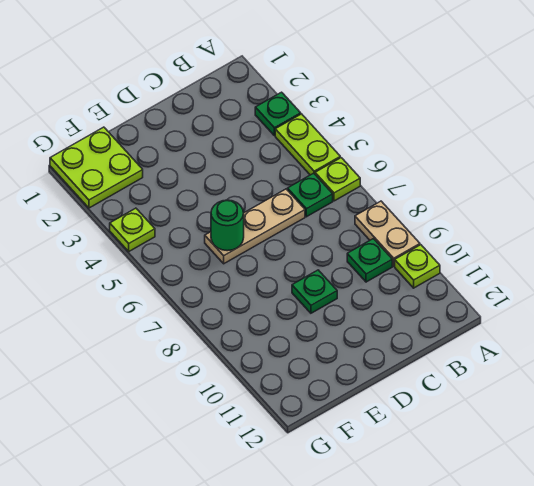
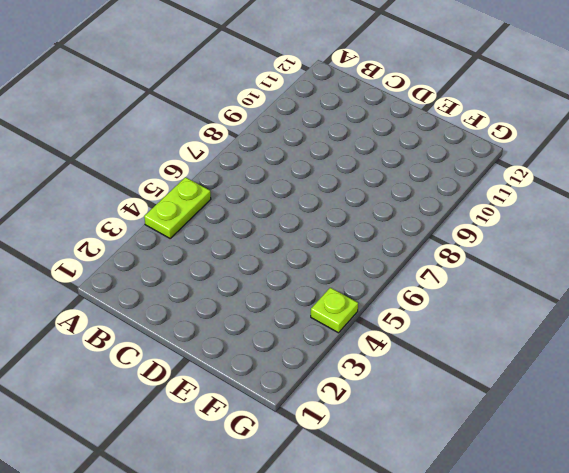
none -> green 1x1 plate [255,92,301,136]
none -> lime 1x1 plate [315,158,360,201]
none -> tan 1x2 plate [355,201,420,266]

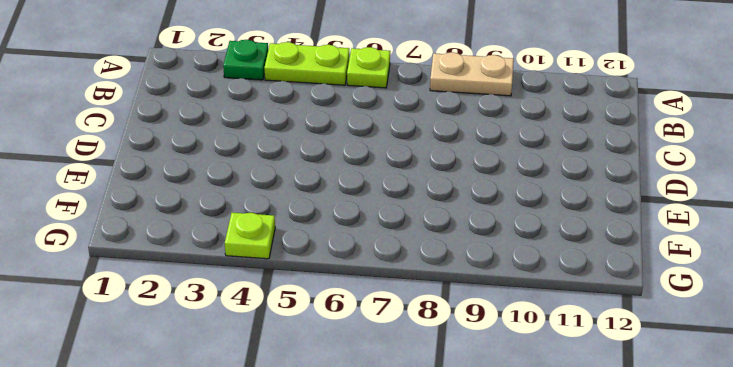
none -> lime 1x1 plate [395,245,440,288]
none -> green 1x1 plate [288,173,333,217]
none -> green 1x1 plate [347,239,392,282]

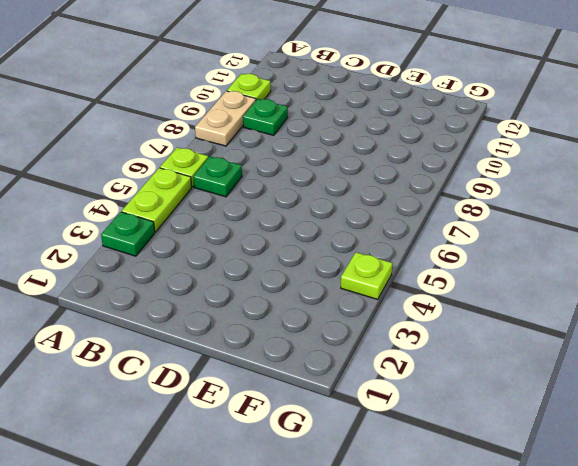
none -> tan 1x3 plate [205,189,305,264]
none -> green 1x1 plate [292,270,337,313]
none -> lime 2x2 plate [50,127,143,208]

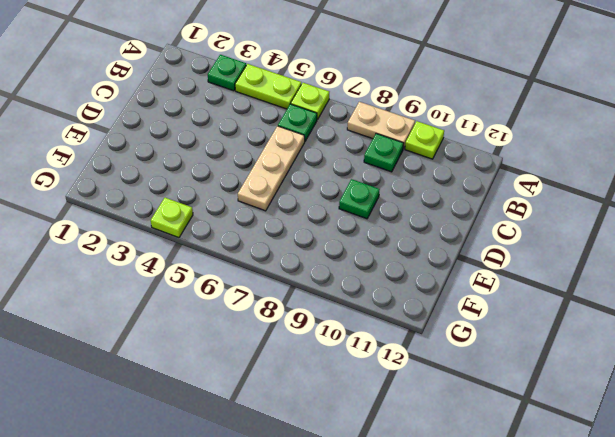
none -> lime 2x2 plate [50,127,143,208]
none -> green 1x1 round brick [211,200,244,251]

